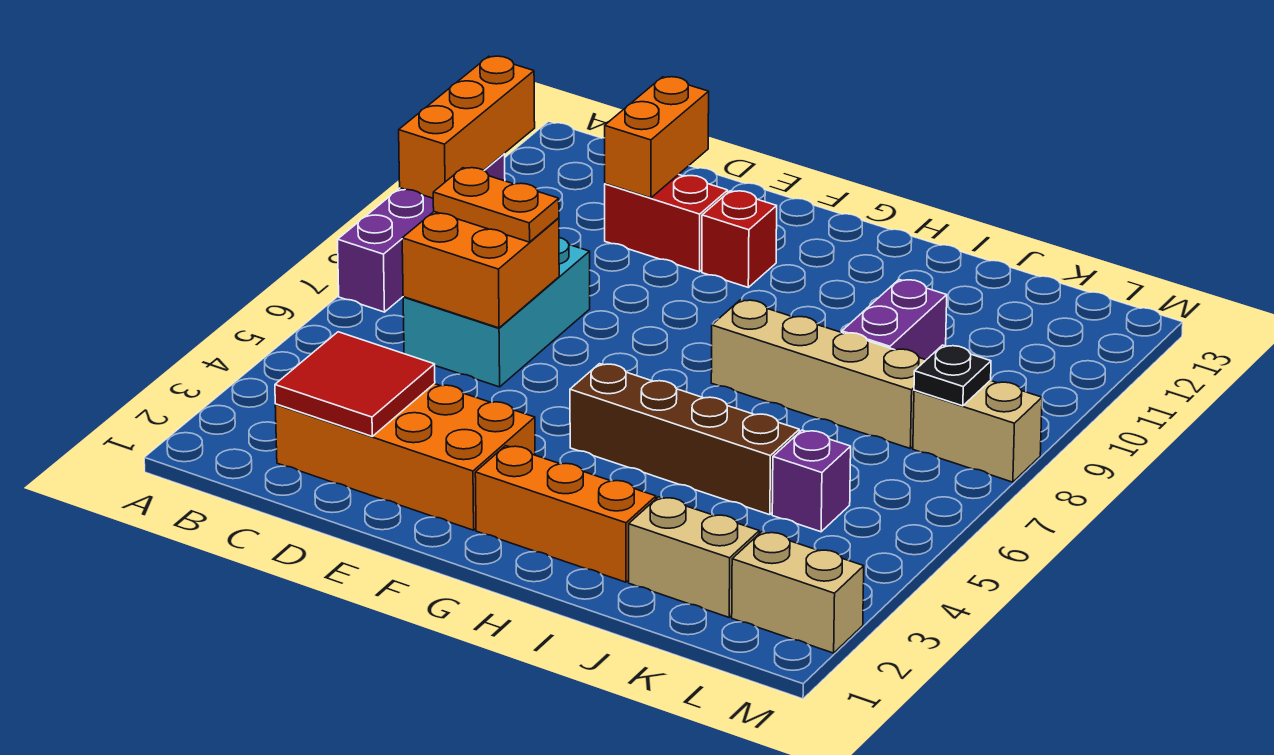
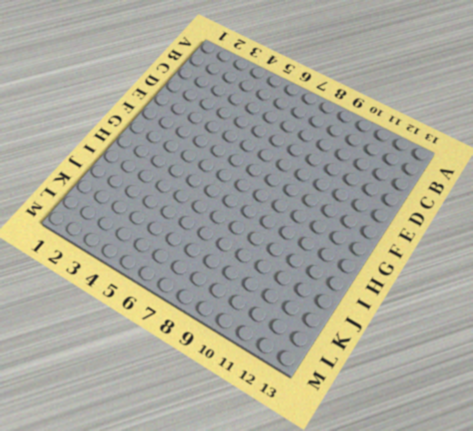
none -> purple 1x4 brick [338,154,505,312]
none -> orange 2x4 brick [275,384,535,530]
none -> cyan 2x3 brick [403,238,590,387]

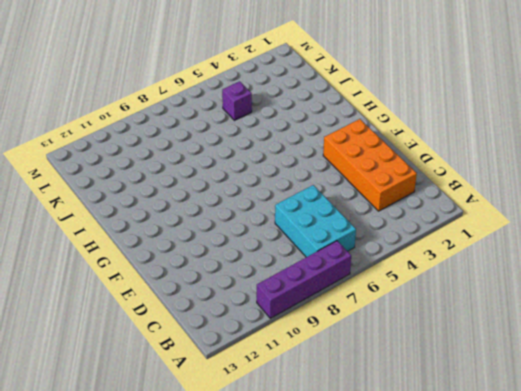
cyan 2x3 brick [275,185,356,257] -> cyan 2x3 brick turned to [403,238,590,387]
none -> red 1x2 brick [605,174,728,272]
none -> red 1x1 brick [702,191,777,287]
none -> orange 1x3 brick [475,446,656,582]

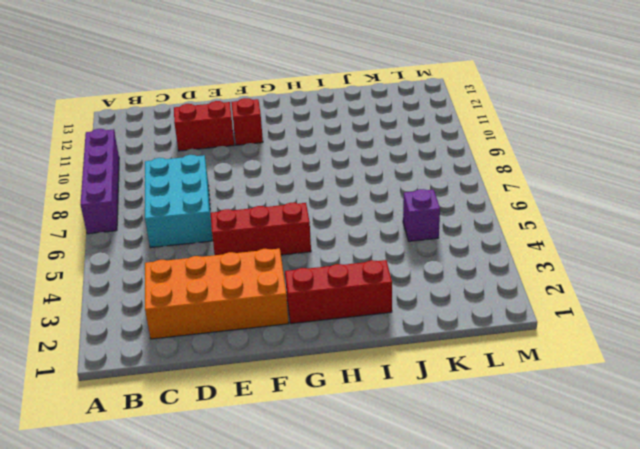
red 1x3 brick [211,203,311,255] -> brown 1x4 brick [570,364,799,515]
red 1x3 brick [285,260,392,324] -> orange 1x3 brick [475,446,656,582]
none -> tan 1x4 brick [711,300,926,448]
none -> tan 1x2 brick [629,497,759,617]
none -> purple 1x2 brick [842,280,947,360]

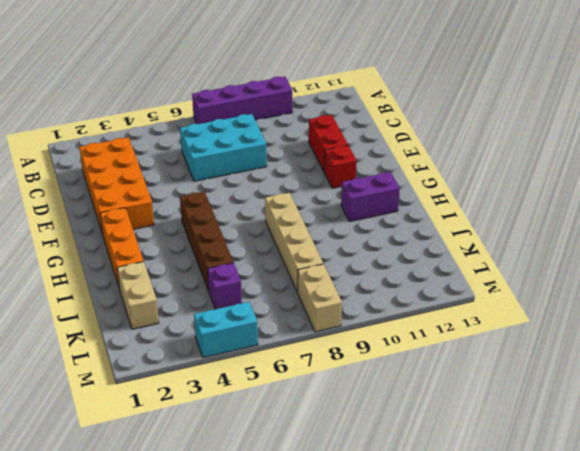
purple 1x2 brick [341,172,400,222] -> purple 1x2 brick moved to [842,280,947,360]
cyan 1x2 brick [194,302,258,357] -> none
none -> tan 1x2 brick [732,532,864,653]
none -> orange 1x3 brick [399,56,535,198]
none -> red 2x2 tile [275,332,435,436]

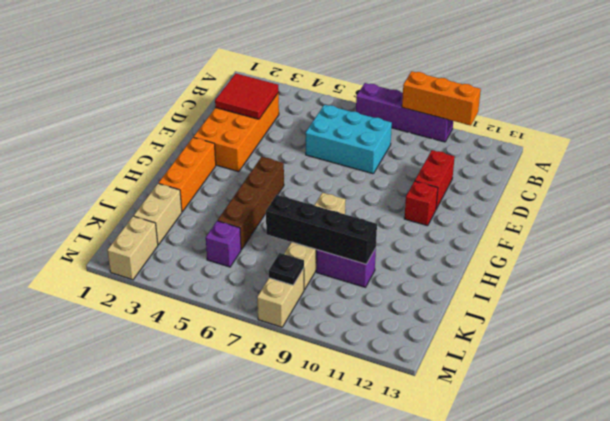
black 1x4 brick [266,195,377,264] -> none
none -> orange 2x2 brick [402,212,559,328]
none -> orange 1x2 brick [605,77,709,198]
none -> orange 1x2 plate [433,168,559,242]

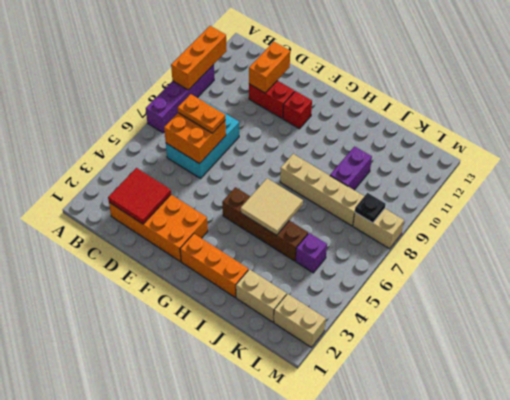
tan 2x2 tile [240,178,303,235] -> none

